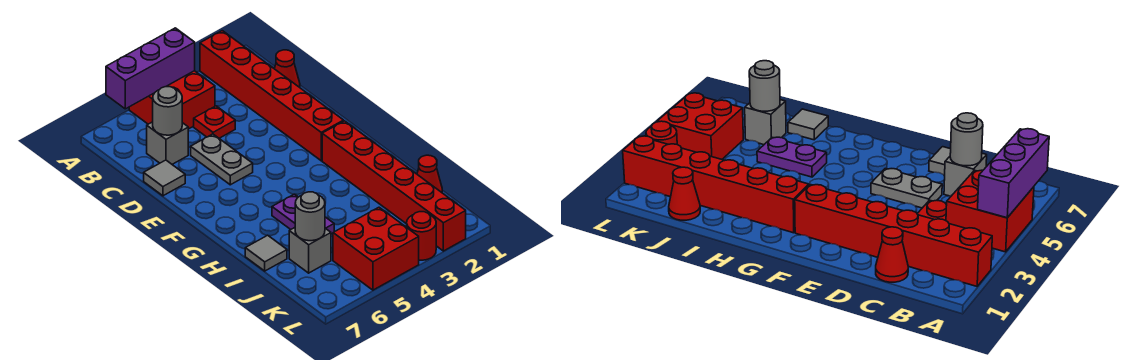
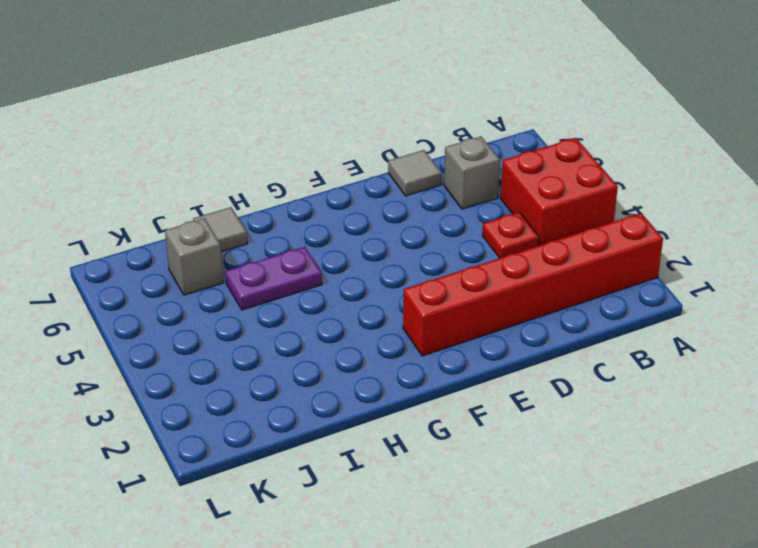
none -> red 1x1 cone [275,50,300,87]
none -> grey 1x2 plate [191,134,253,185]
none -> red 1x6 brick [322,121,466,251]

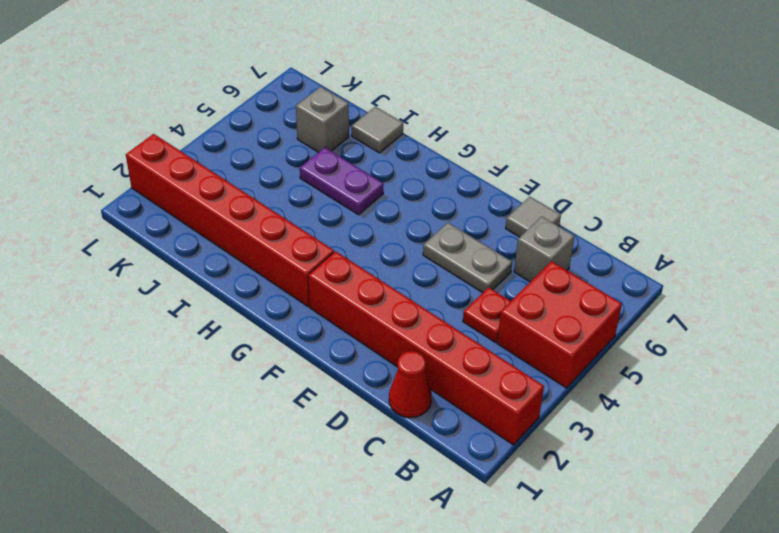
none -> red 1x1 cone [417,155,442,192]
none -> red 2x2 brick [333,207,419,290]
none -> red 1x1 round brick [407,212,436,260]

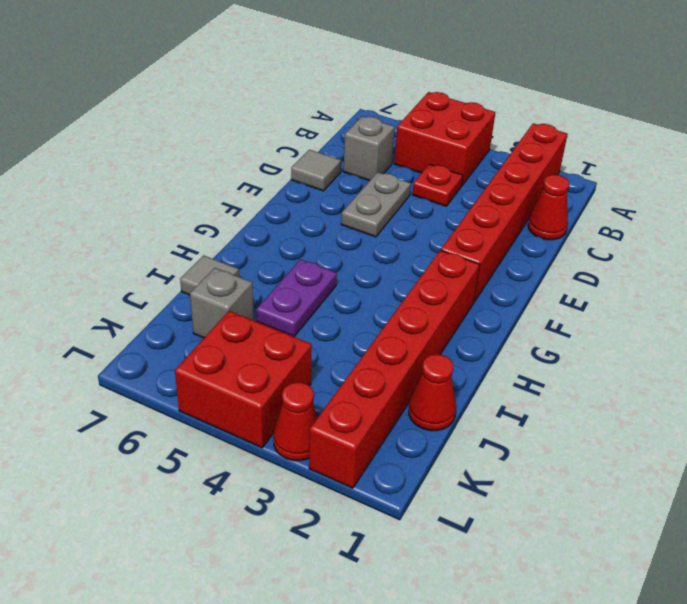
red 1x1 cone [273,382,317,461] -> red 1x1 round brick [407,212,436,260]
none -> purple 1x3 brick [106,28,195,109]
none -> grey 1x1 round brick [153,87,182,135]
none -> grey 1x1 round brick [295,192,325,241]

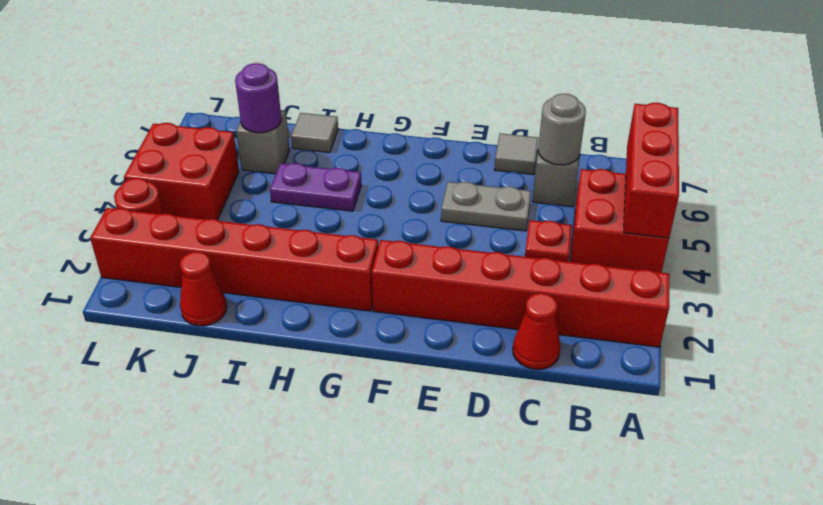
red 1x3 brick [624,103,679,238] -> purple 1x3 brick [106,28,195,109]
purple 1x1 round brick [235,63,281,133] -> grey 1x1 round brick [295,192,325,241]

